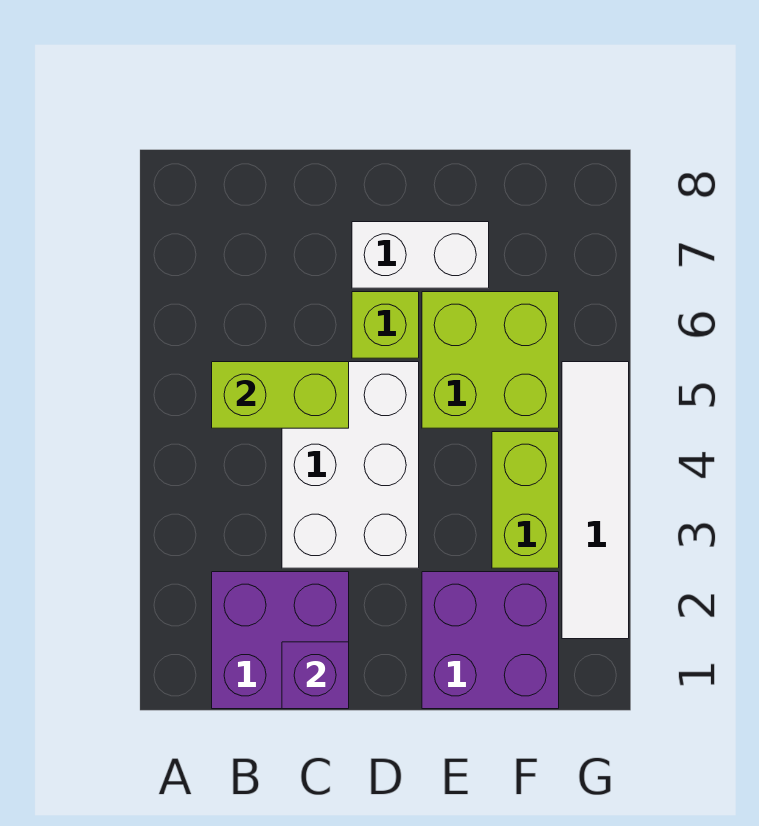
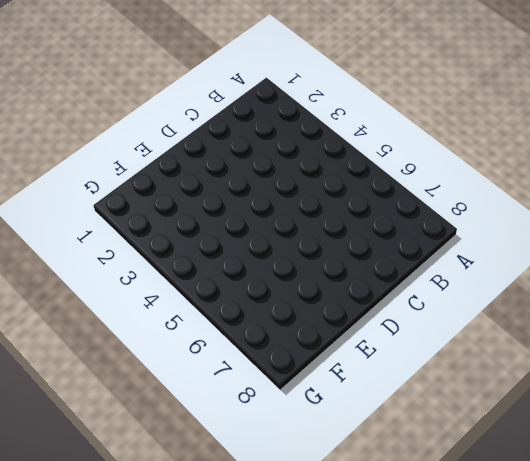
none -> purple 2x2 brick [212,572,349,709]
none -> white 2x3 brick [282,362,419,568]

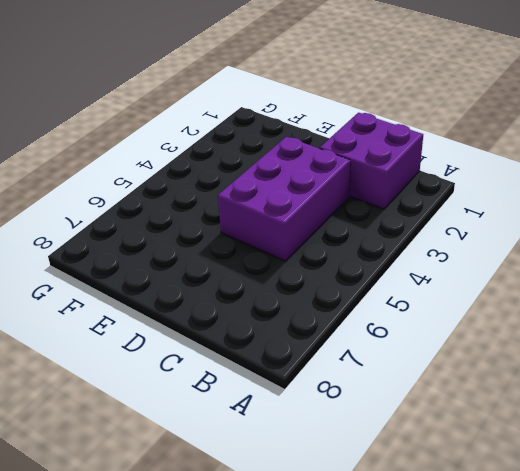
purple 2x3 brick [218,137,351,261] -> white 2x3 brick [282,362,419,568]
none -> lime 1x1 brick [352,292,419,358]
none -> white 1x2 brick [352,222,489,288]

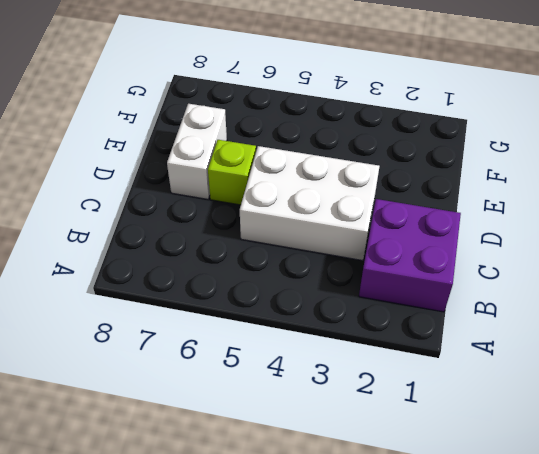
none -> purple 2x2 brick [422,572,559,709]
none -> lime 2x2 brick [422,292,559,428]

